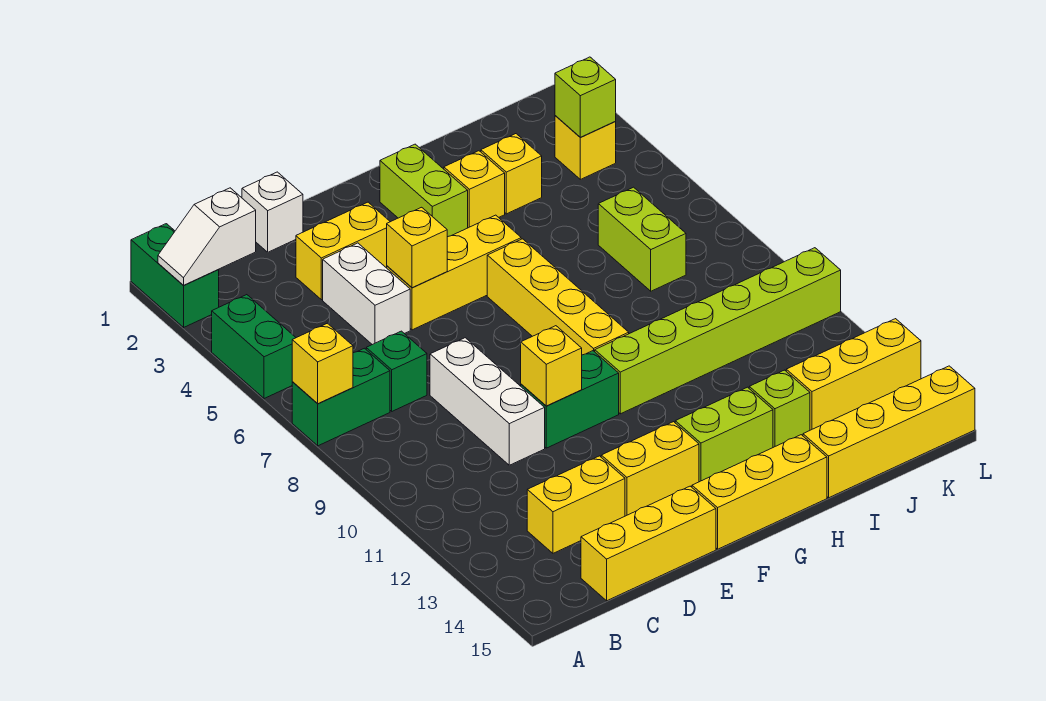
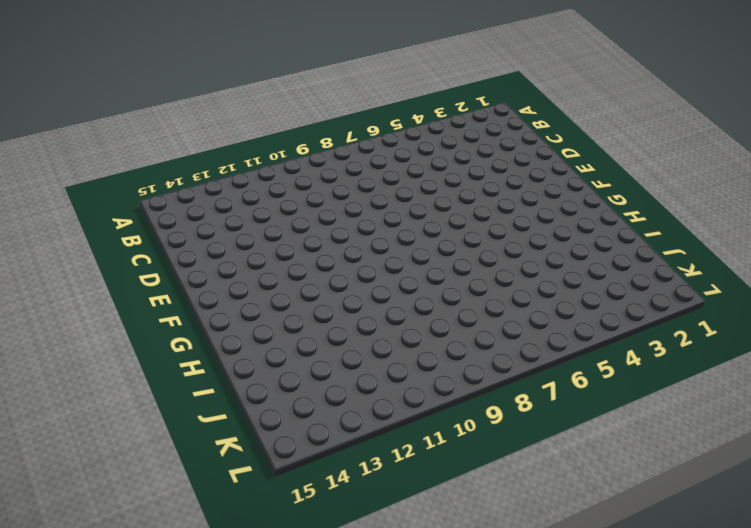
none -> green 1x2 brick [131,224,219,327]
none -> green 1x2 brick [212,295,296,399]
none -> green 1x2 brick [292,348,390,446]
none -> green 1x1 brick [366,331,427,411]

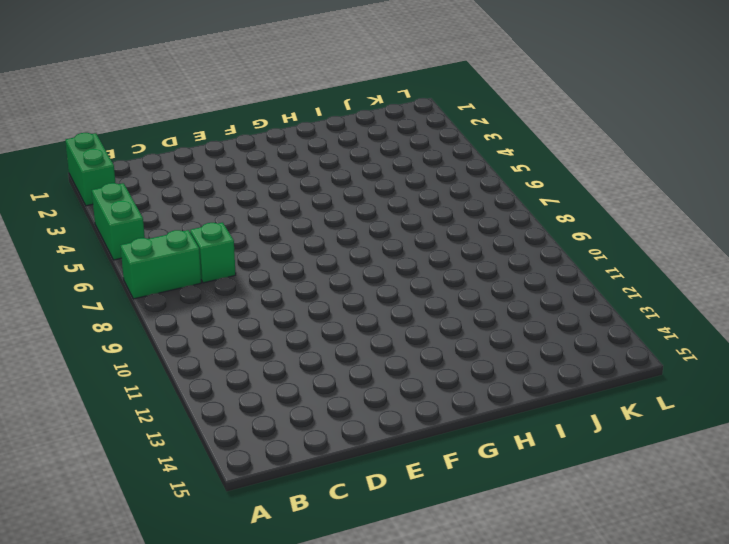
none -> yellow 1x2 brick [527,456,625,553]
none -> yellow 1x3 brick [581,486,716,601]
none -> white 1x1 brick [242,172,303,252]
none -> yellow 1x2 brick [296,202,390,300]

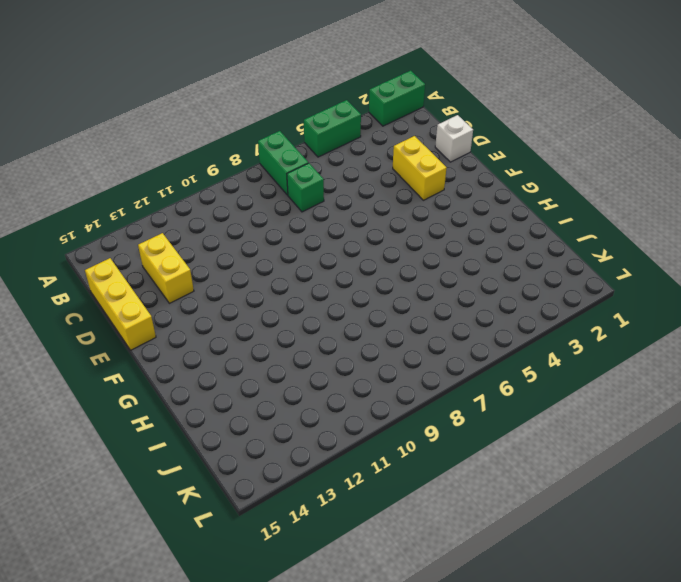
none -> white 1x2 brick [323,243,410,345]
none -> white 1x3 brick [430,338,545,465]
none -> yellow 1x3 brick [387,215,521,330]
none -> green 1x2 brick [521,351,619,448]

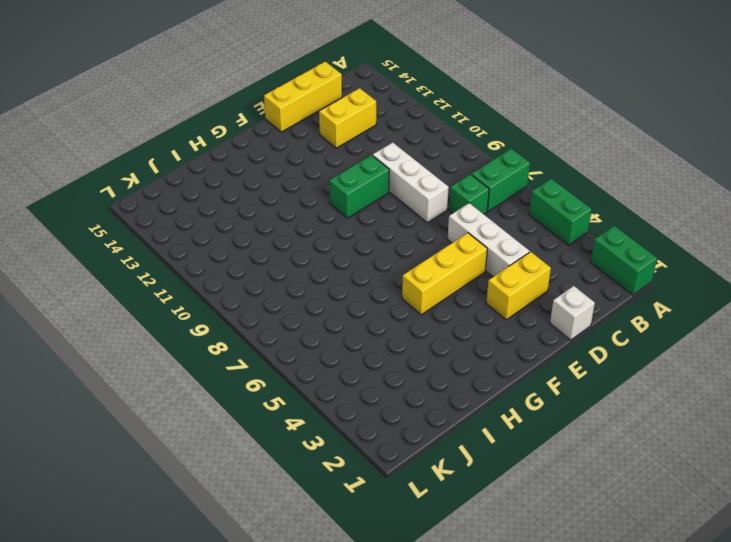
white 1x3 brick [448,203,530,277] -> white 1x2 brick [323,243,410,345]
none -> yellow 1x2 brick [601,422,699,516]
none -> yellow 1x3 brick [692,435,827,549]
none -> lime 1x2 brick [380,144,468,237]
none -> yellow 1x4 brick [487,239,629,355]

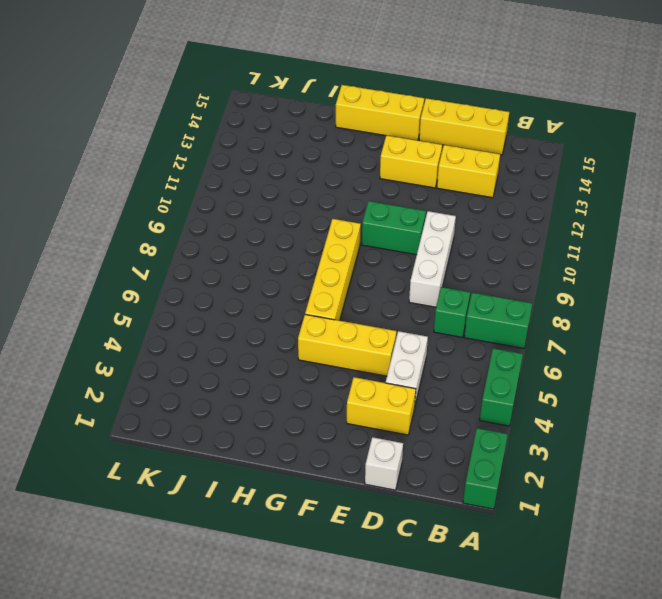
none -> lime 1x2 brick [380,144,468,237]
none -> lime 1x6 brick [595,248,841,414]
none -> lime 1x2 brick [675,387,773,482]
none -> yellow 1x1 brick [444,151,505,228]

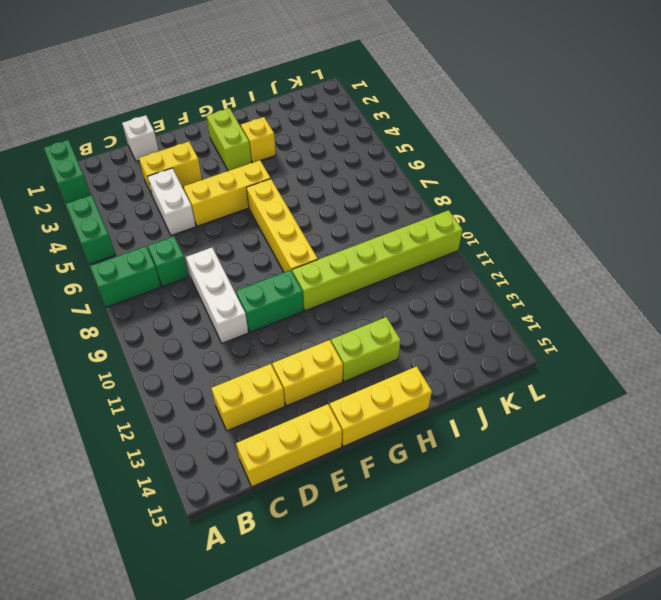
none -> yellow 1x1 brick [481,134,542,214]
none -> lime 1x1 brick [749,370,810,447]
none -> yellow 1x4 brick [803,366,975,498]
none -> lime 1x2 brick [598,187,686,291]

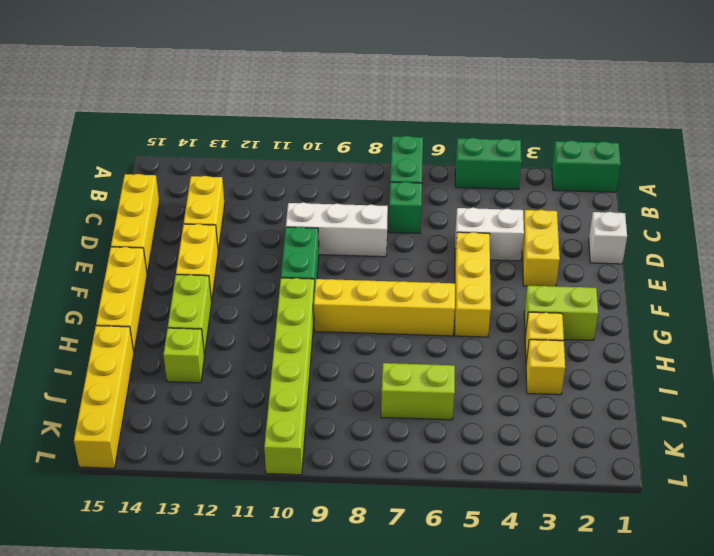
none -> yellow 1x3 brick [786,319,921,430]
none -> yellow 1x1 brick [555,116,616,179]
none -> white 1x2 slope [158,188,256,285]
none -> yellow 1x1 brick [292,323,353,404]

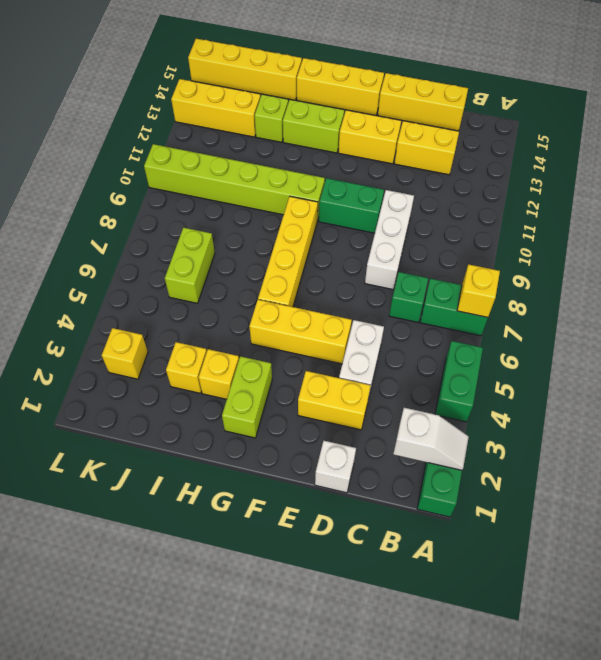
none -> yellow 1x1 brick [387,207,447,288]
none -> yellow 1x1 brick [521,326,582,406]
none -> lime 1x1 brick [555,57,616,137]

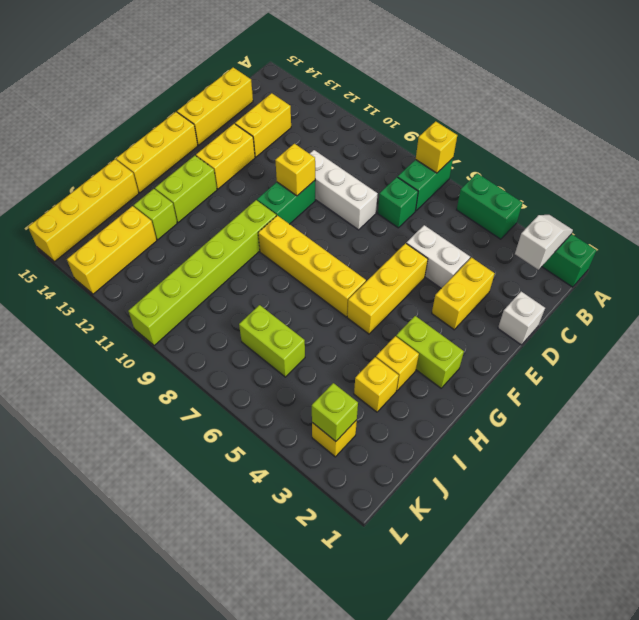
none -> yellow 1x1 brick [387,207,447,288]

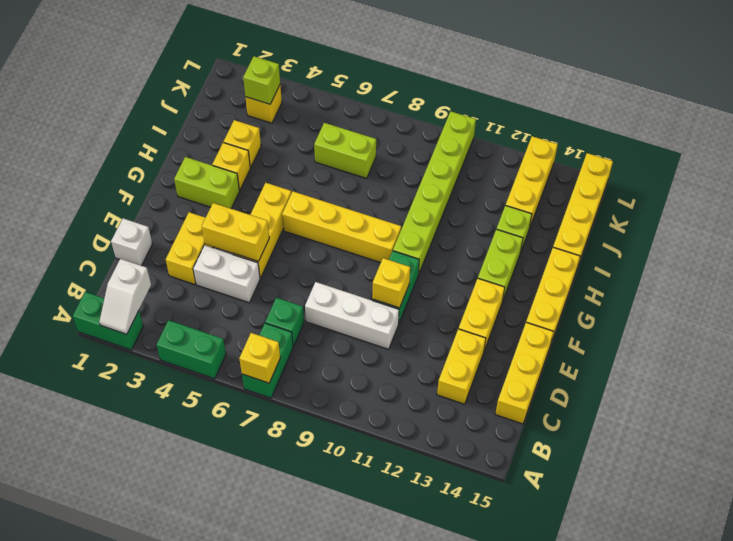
yellow 1x2 brick [202,203,269,261] -> yellow 1x1 brick [387,207,447,288]

